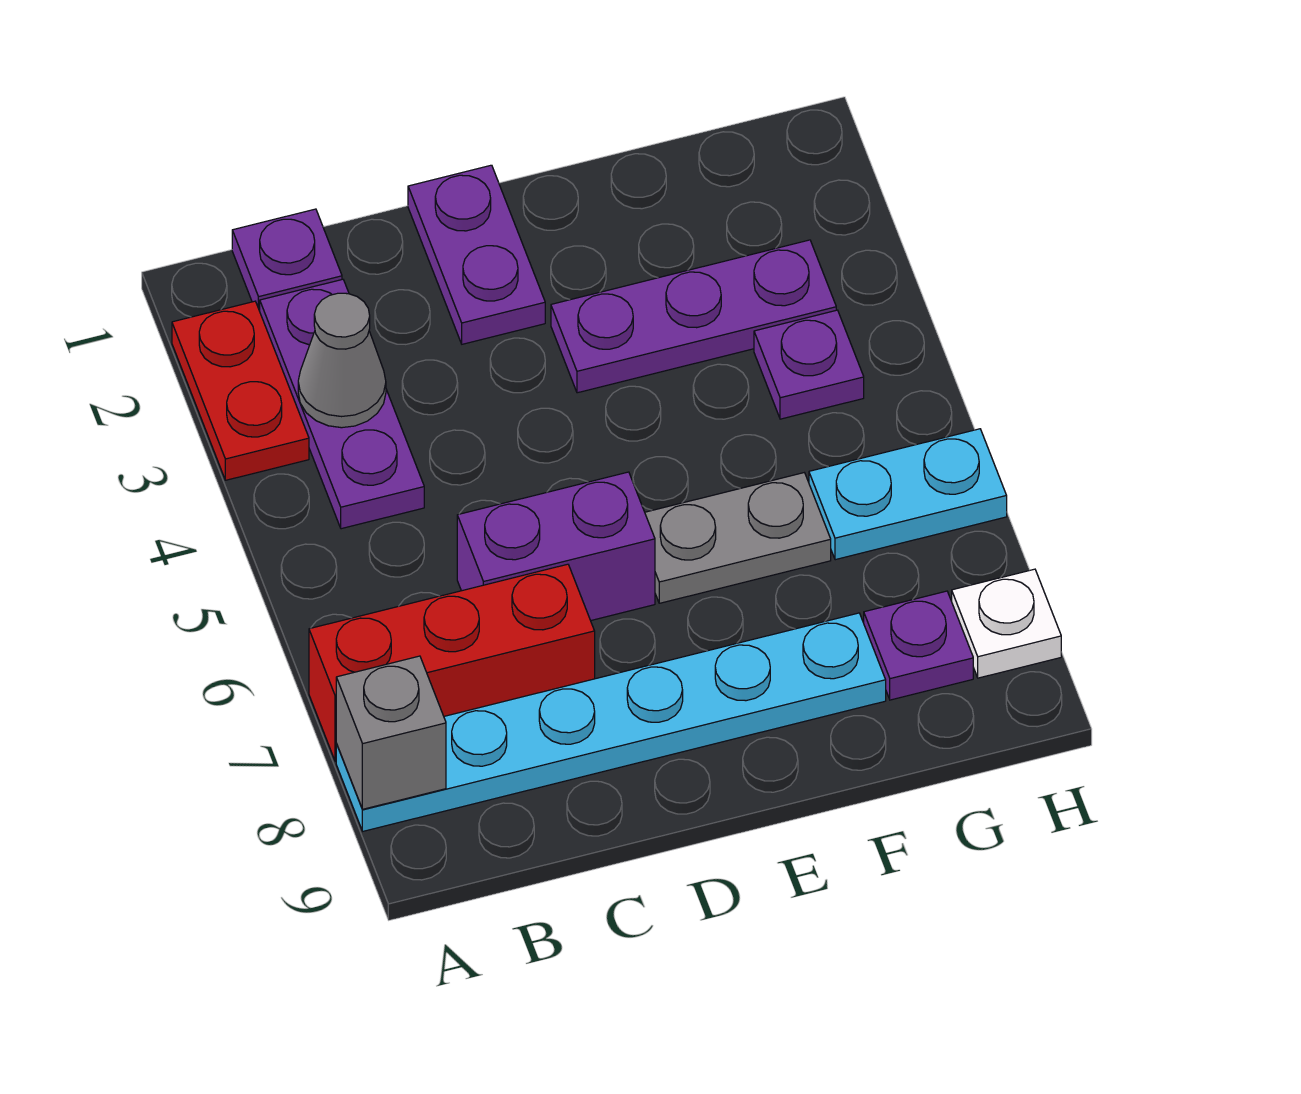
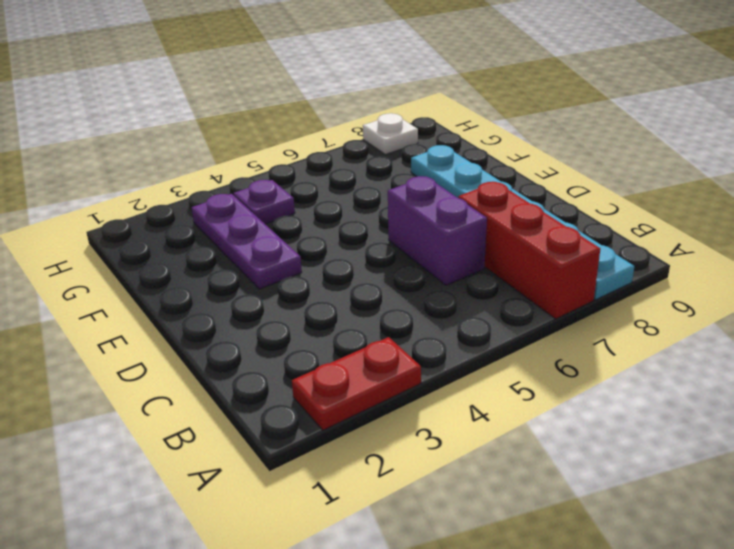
none -> purple 1x1 plate [232,209,342,311]
none -> purple 1x3 plate [260,279,424,529]
none -> purple 1x2 plate [408,165,545,344]

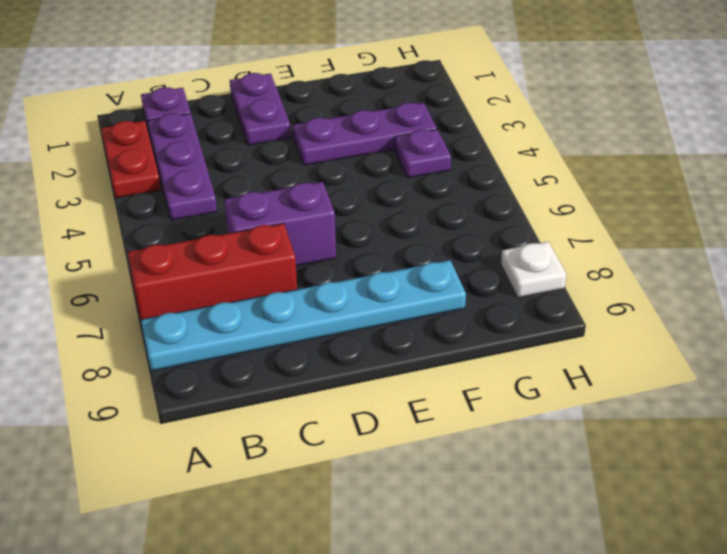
none -> grey 1x2 plate [645,473,831,603]
none -> cyan 1x2 plate [809,429,1007,560]
none -> purple 1x1 plate [864,591,973,700]

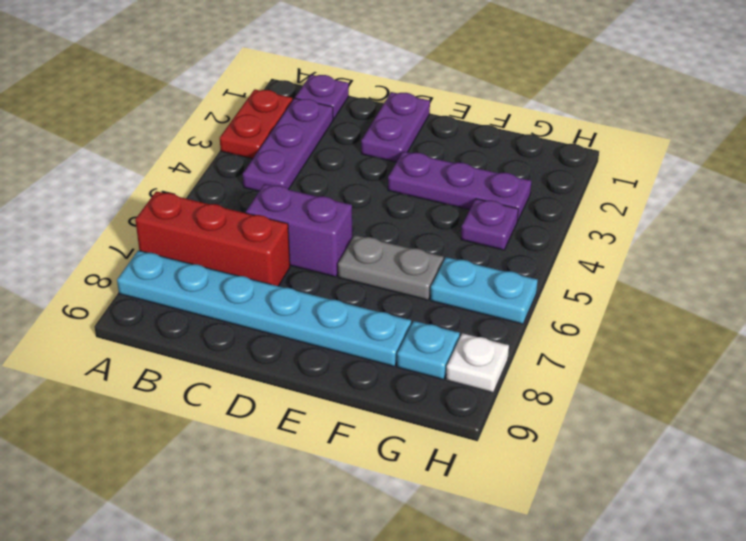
cyan 1x1 plate [397,321,460,379] -> purple 1x1 plate [864,591,973,700]
none -> grey 1x1 brick [336,656,446,809]
none -> grey 1x1 cone [298,293,386,428]

